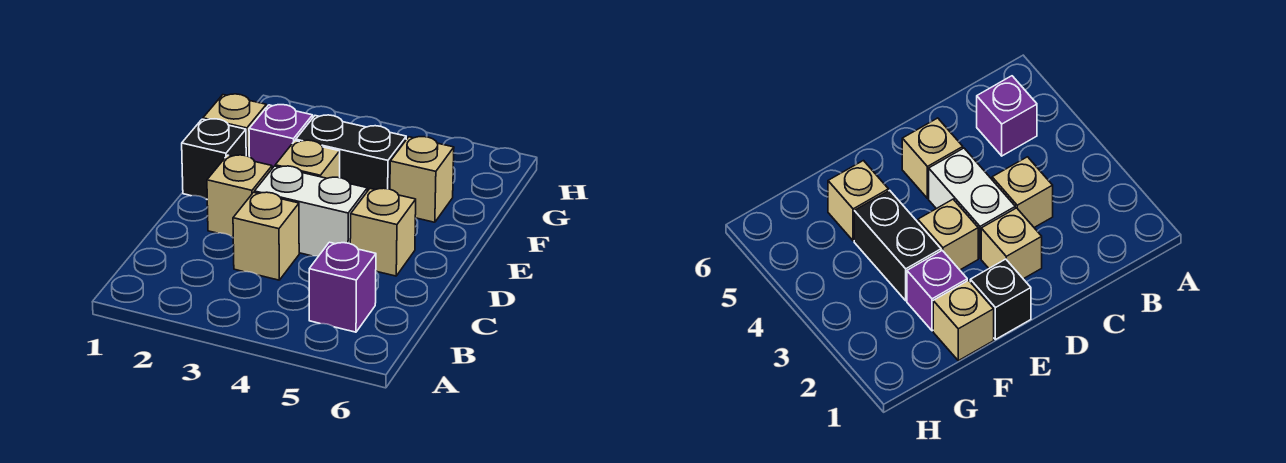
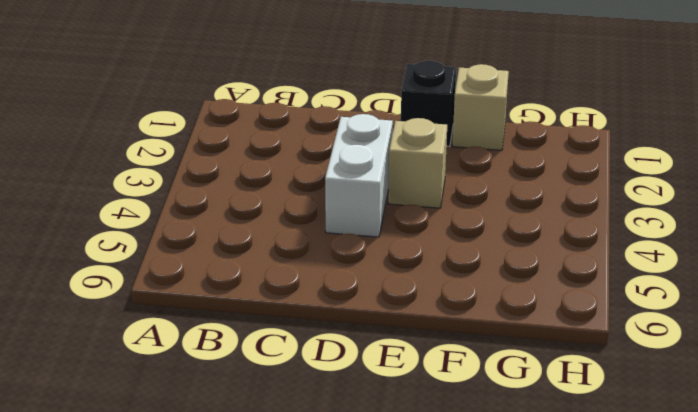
none -> purple 1x1 brick [309,242,376,332]
none -> tan 1x1 brick [233,192,299,280]

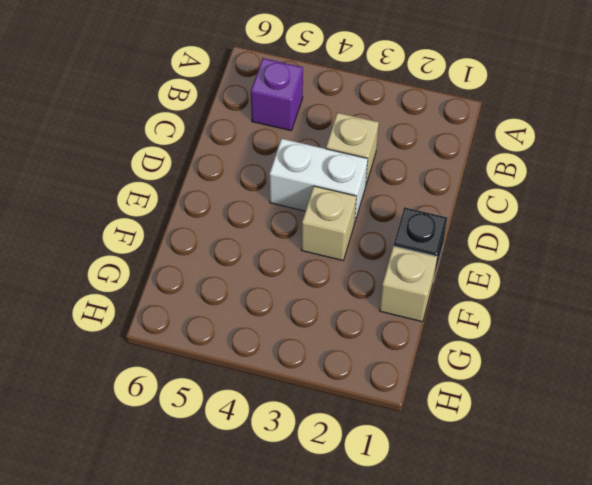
none -> tan 1x1 brick [207,155,272,237]
none -> tan 1x1 brick [350,188,416,276]

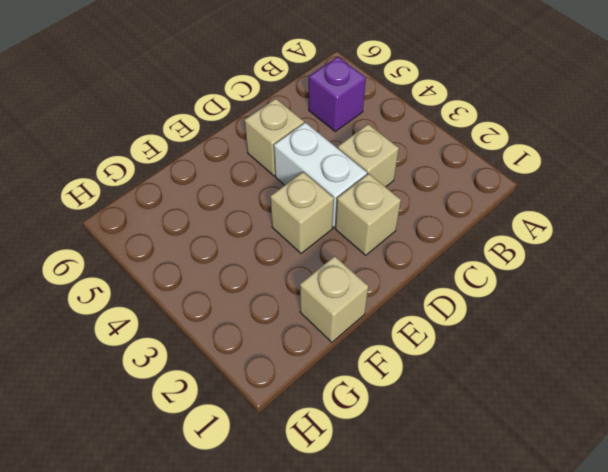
none -> black 1x1 brick [182,119,246,199]
none -> purple 1x1 brick [249,105,313,168]

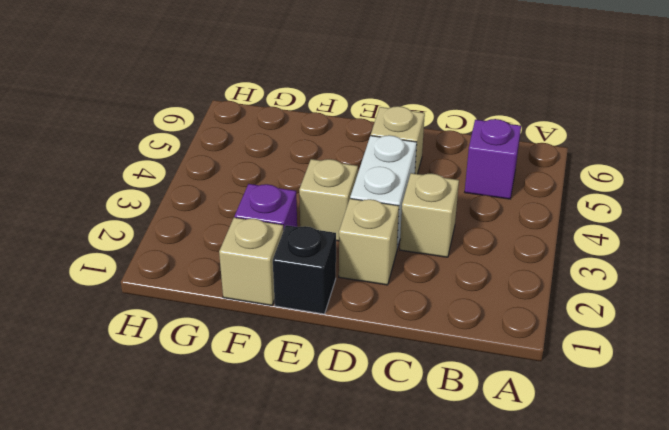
none -> black 1x2 brick [296,115,406,191]
none -> tan 1x1 brick [390,137,454,222]

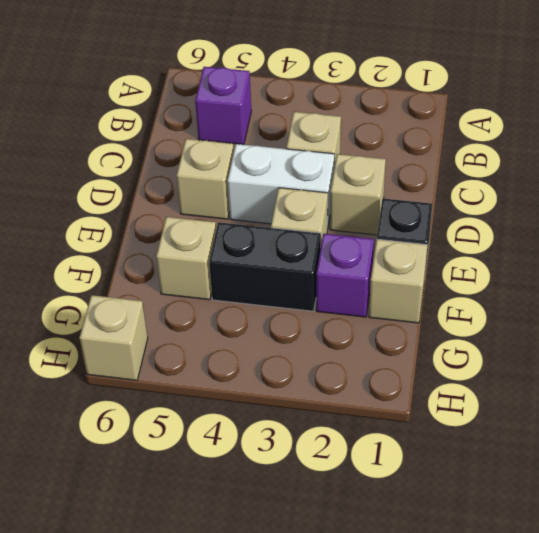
tan 1x1 brick [80,295,148,380] -> none

